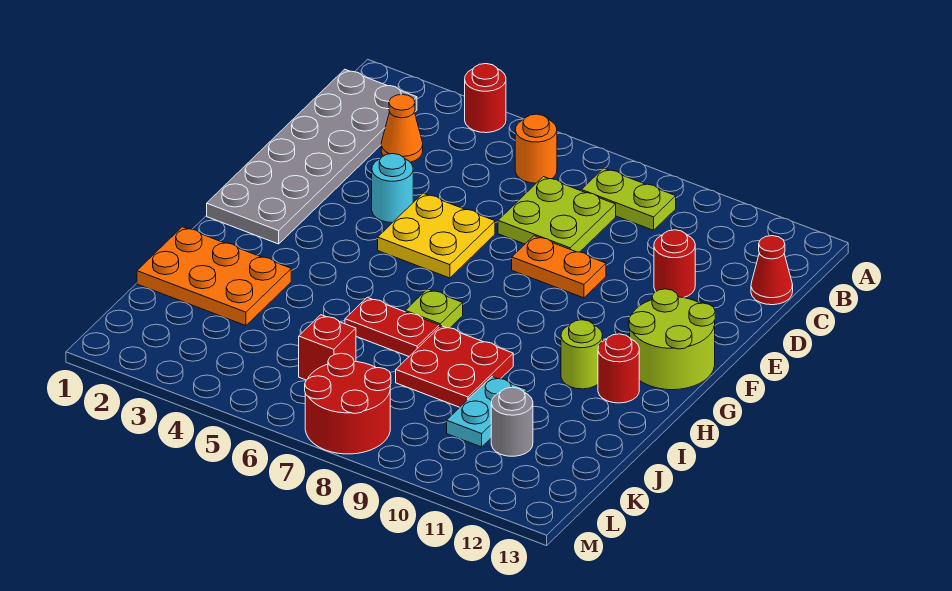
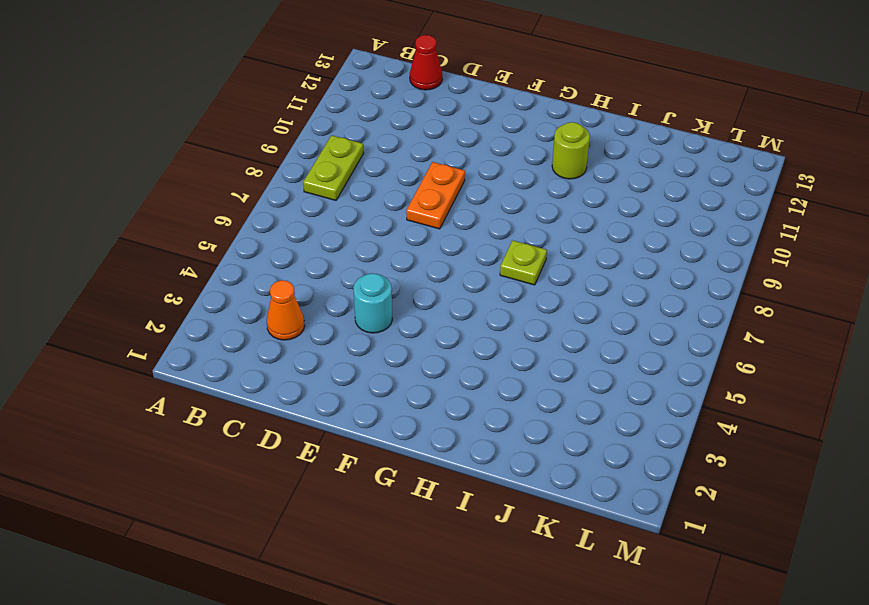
none -> red 1x1 round brick [465,64,506,133]
none -> grey 2x6 plate [207,69,417,244]
none -> orange 1x1 round brick [515,114,557,183]

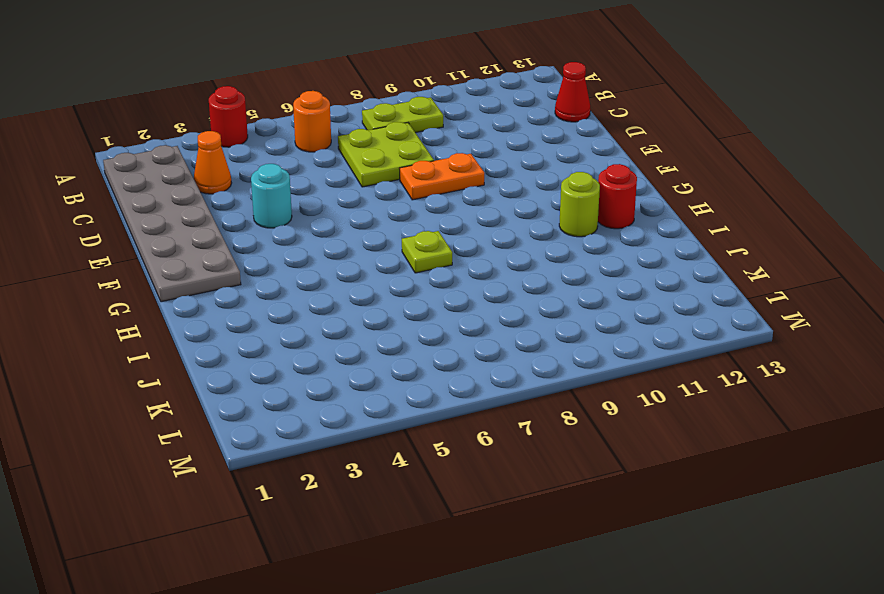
none -> red 1x1 round brick [654,230,695,298]
none -> yellow 2x2 plate [378,193,495,278]
none -> lime 2x2 round brick [629,289,715,390]

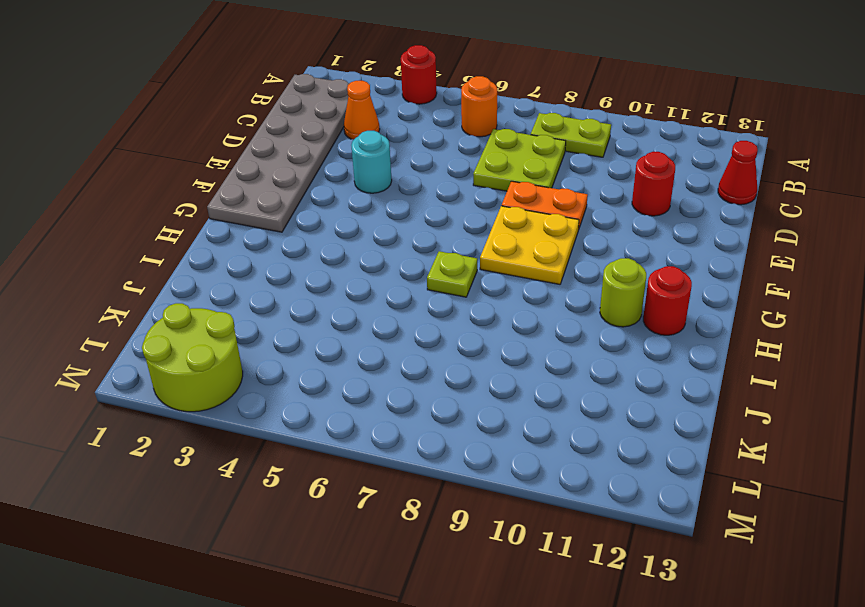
yellow 2x2 plate [480,206,579,284] -> yellow 2x2 plate moved to [378,193,495,278]
lime 2x2 round brick [142,303,243,412] -> lime 2x2 round brick moved to [629,289,715,390]
none -> orange 2x3 plate [137,227,291,326]
none -> red 1x2 plate [345,297,439,356]
none -> red 2x2 plate [396,326,513,407]

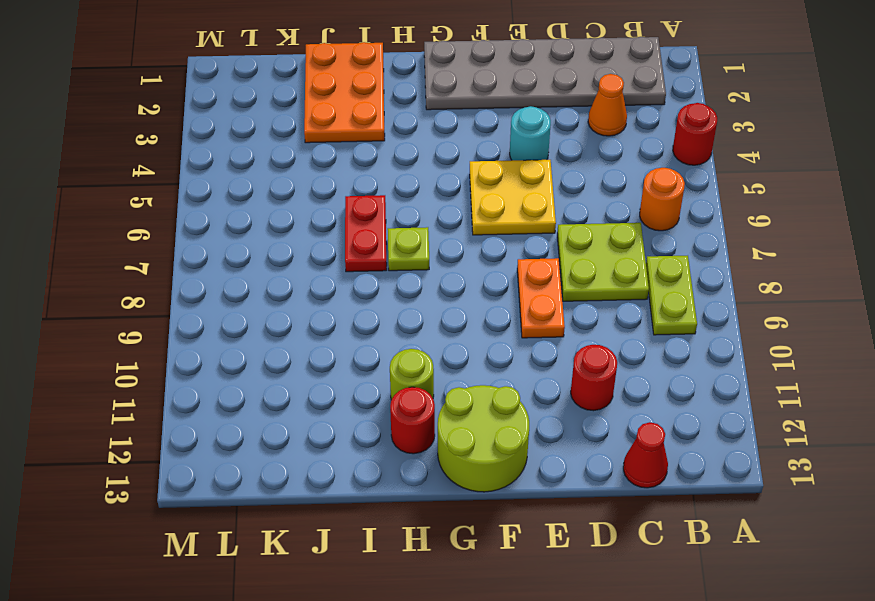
none -> red 2x2 plate [396,326,513,407]
none -> cyan 1x2 plate [447,377,527,447]
none -> red 1x1 brick [299,315,356,380]

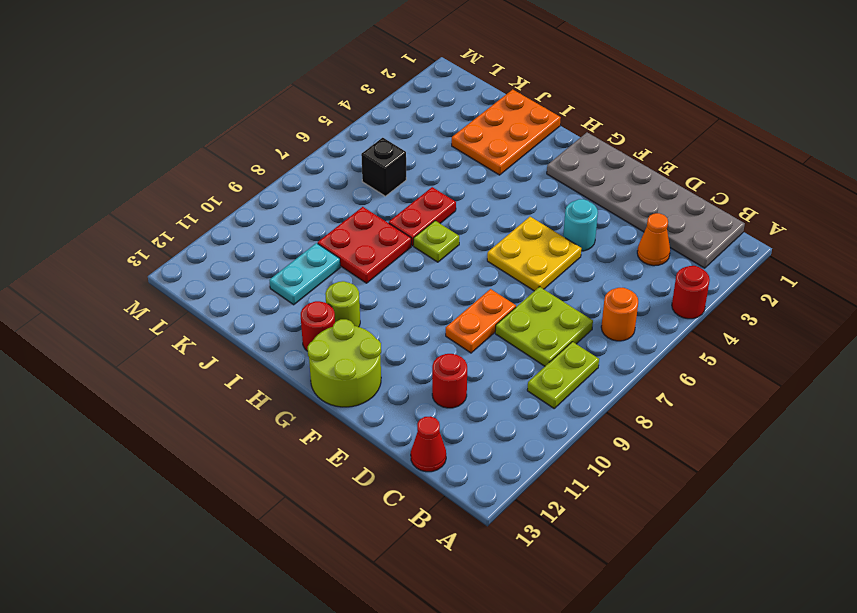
cyan 1x2 plate [269,243,340,305] -> cyan 1x2 plate turned to [447,377,527,447]
black 1x1 brick [361,138,406,196] -> red 1x1 brick [299,315,356,380]
none -> grey 1x1 round brick [491,387,533,456]
none -> red 2x2 round brick [305,353,391,454]

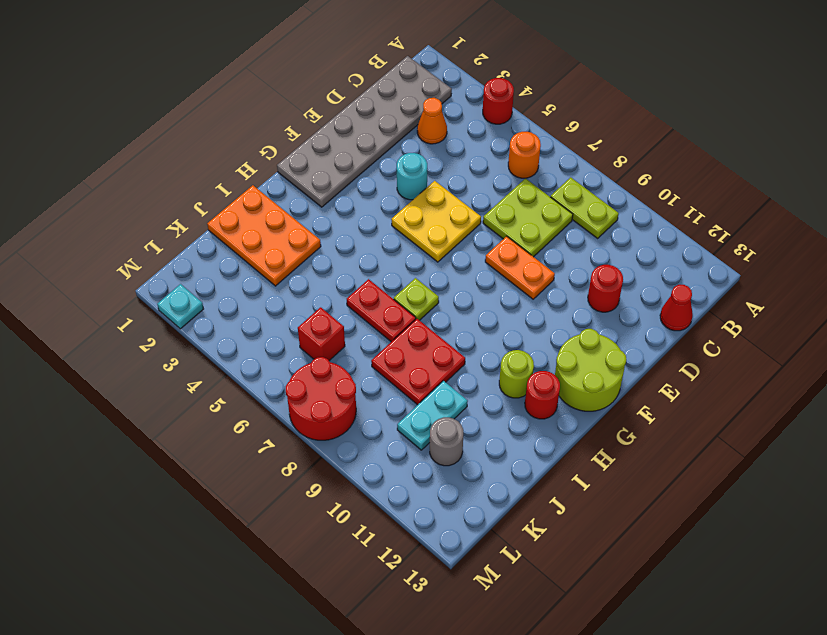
cyan 1x1 plate [157,284,203,329] -> none

